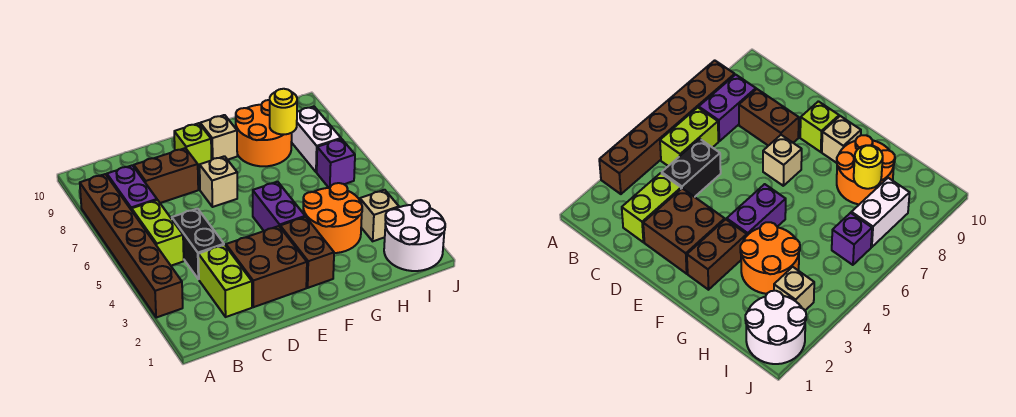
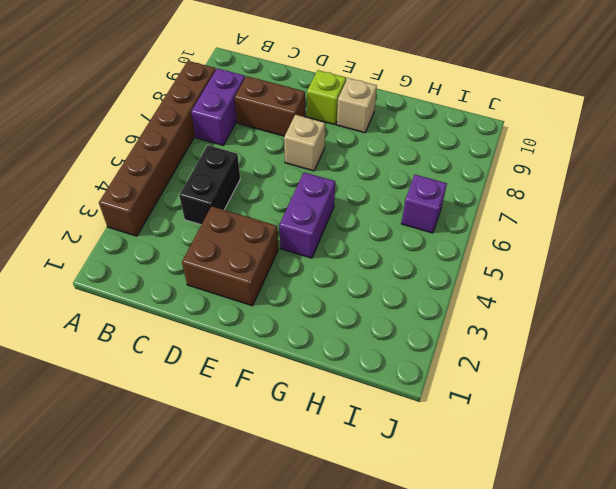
none -> lime 1x2 brick [132,200,184,266]
none -> lime 1x2 brick [198,245,252,317]
none -> brown 1x2 brick [280,217,334,288]

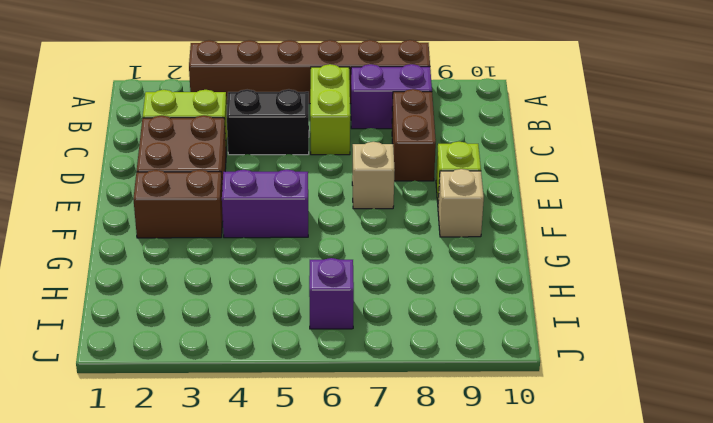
lime 1x2 brick [310,64,350,155] -> lime 1x2 brick turned to [132,200,184,266]
none -> orange 2x2 round brick [303,183,362,253]
none -> orange 2x2 round brick [236,100,292,166]
none -> white 2x2 round brick [384,200,445,271]

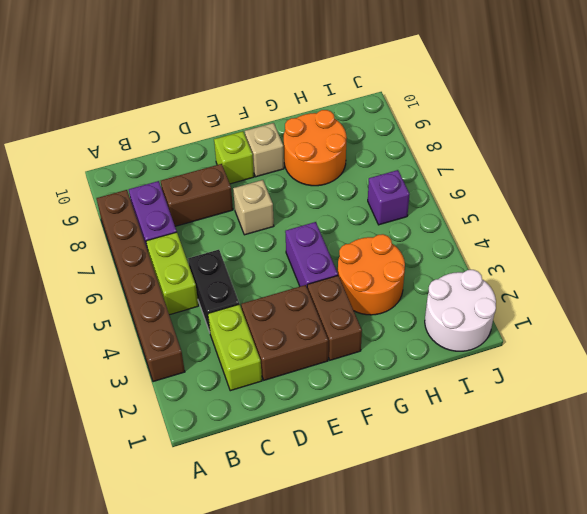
none -> tan 1x1 brick [360,190,399,241]
none -> white 1x2 brick [292,106,341,172]
none -> yellow 1x1 round brick [270,89,297,134]

